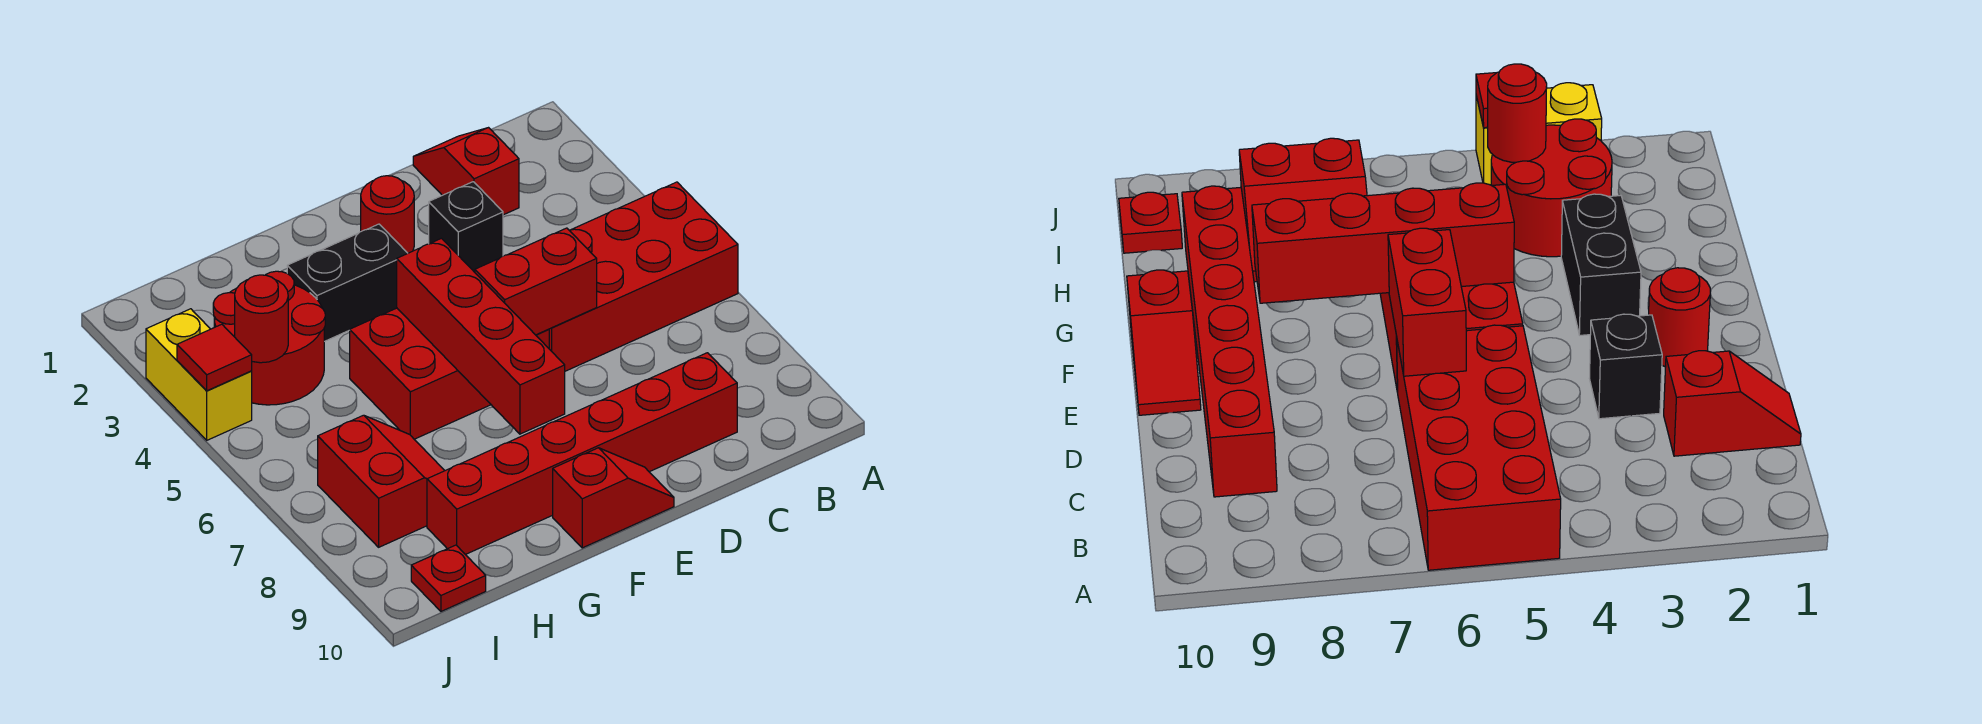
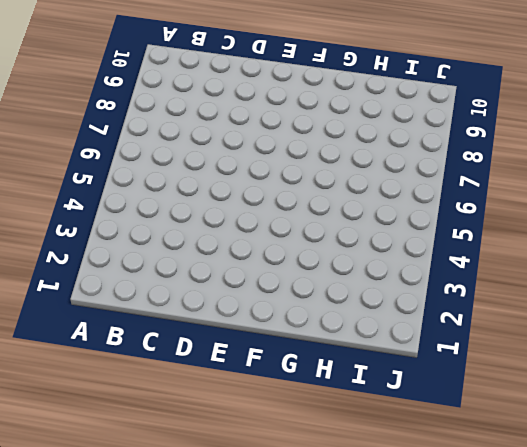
none -> red 2x4 brick [549,182,738,371]
none -> red 1x2 slope [413,128,519,215]
none -> red 1x6 brick [427,353,737,555]

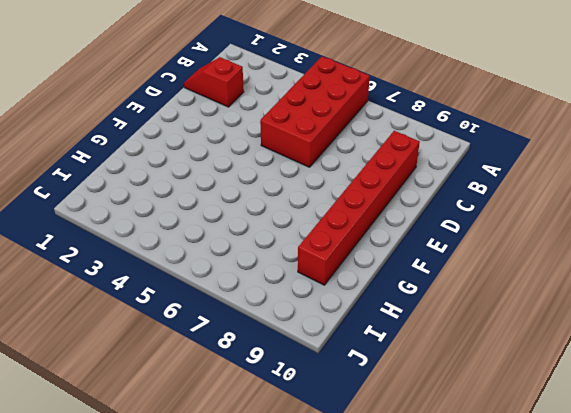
none -> black 1x1 brick [429,182,503,272]
none -> red 1x1 round brick [361,176,414,253]
none -> red 2x3 brick [350,308,549,439]

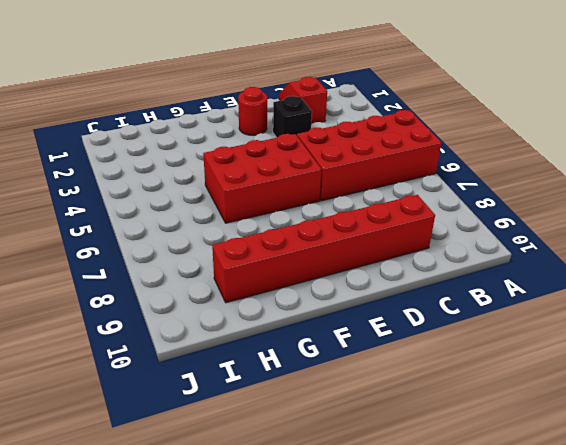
none -> red 1x2 slope [553,448,674,548]
none -> black 1x2 brick [287,224,408,342]
none -> red 2x2 round brick [213,271,325,405]

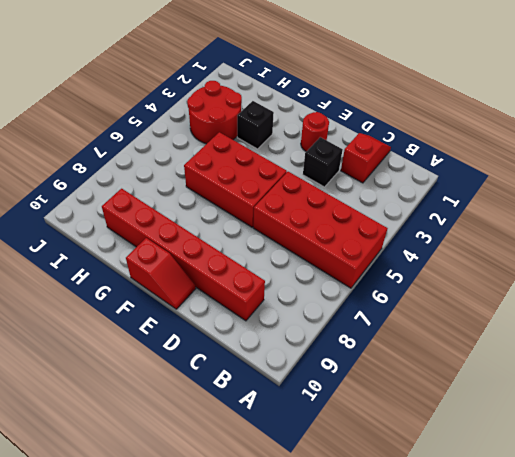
black 1x1 brick [237,101,274,149] -> black 1x2 brick [287,224,408,342]
none -> red 2x2 slope [318,415,445,547]
none -> red 1x1 plate [411,545,486,611]
none -> yellow 1x2 brick [146,309,252,440]

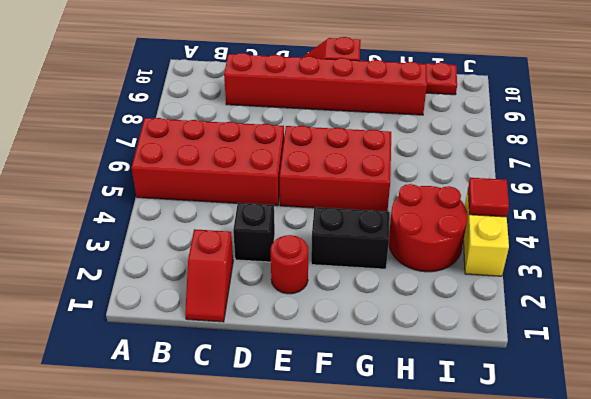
none -> red 2x2 slope [318,415,445,547]
none -> red 1x2 brick [475,228,597,335]
none -> red 1x4 brick [397,238,565,434]

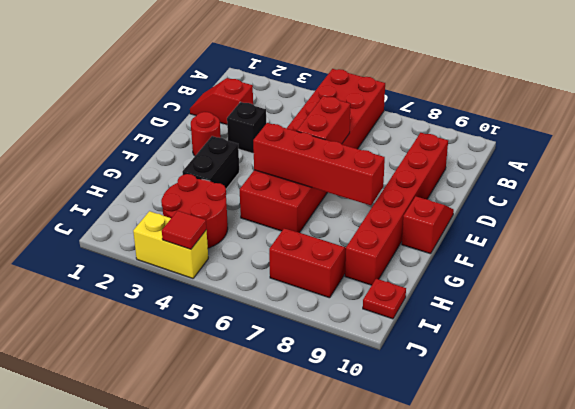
none -> red 1x1 round brick [235,275,288,363]

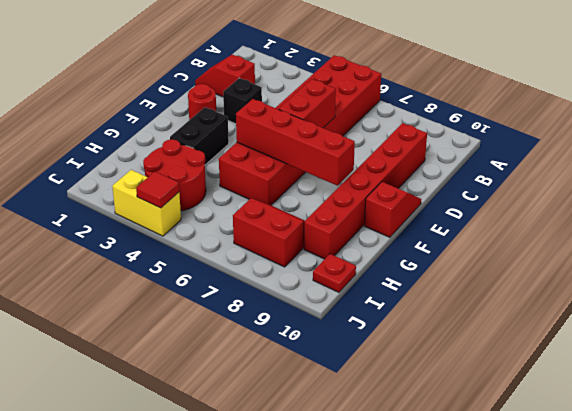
none -> red 1x1 round brick [235,275,288,363]

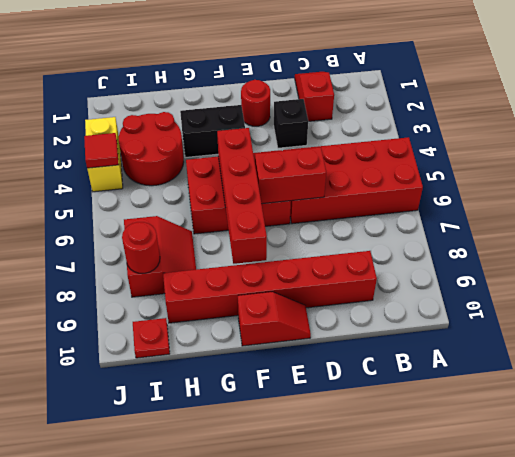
red 1x1 round brick [122,222,160,273] -> red 1x1 round brick moved to [235,275,288,363]

